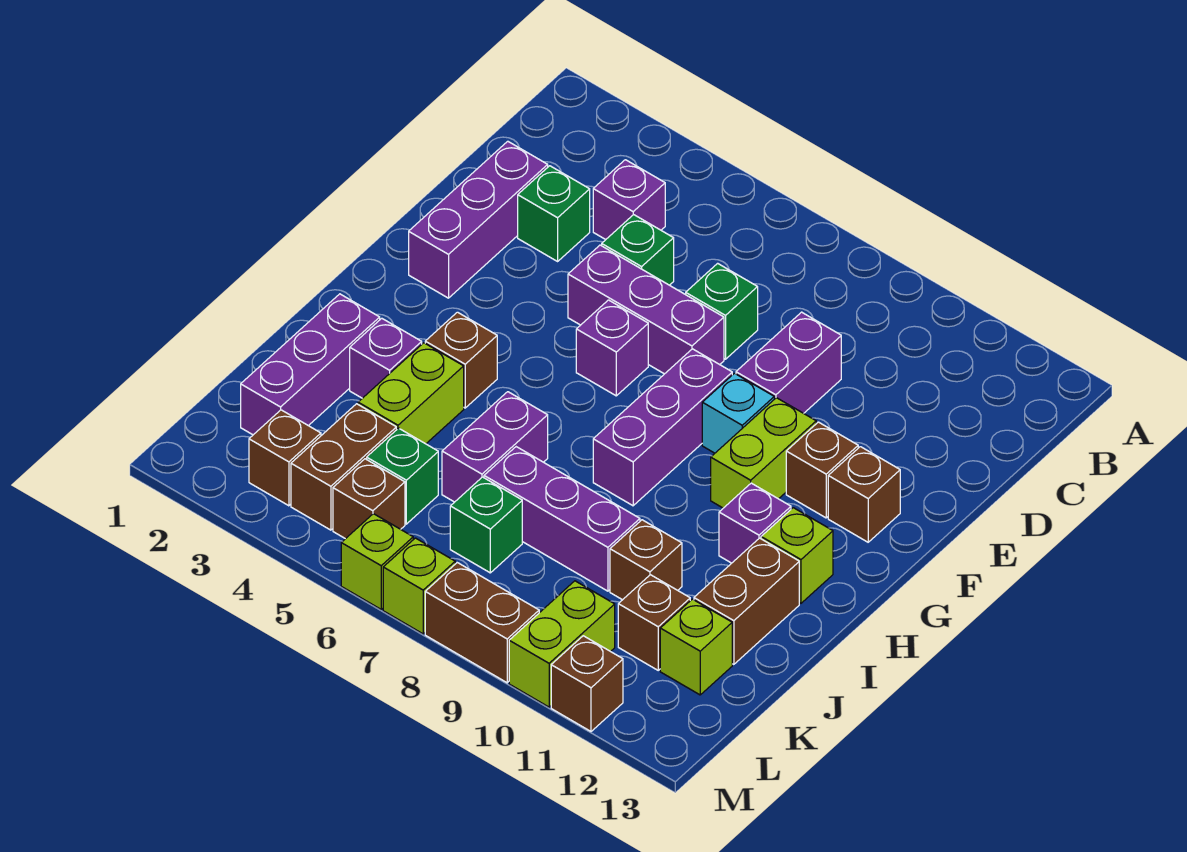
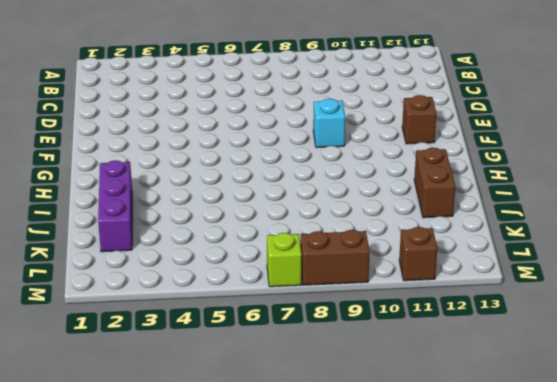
none -> purple 1x1 brick [593,160,665,240]
none -> purple 1x3 brick [409,141,548,298]
none -> green 1x1 brick [518,166,590,261]
none -> green 1x1 brick [602,215,674,285]

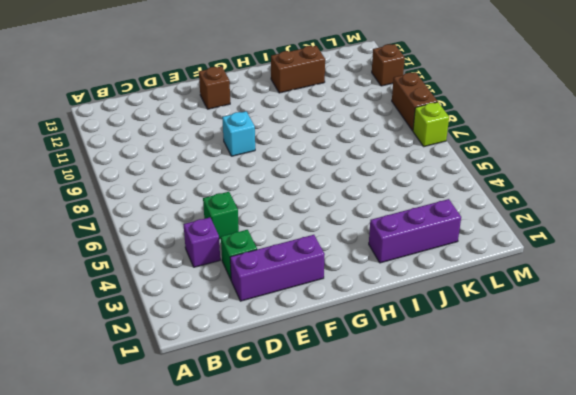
none -> green 1x1 brick [686,263,758,359]
none -> purple 1x2 brick [736,312,841,413]
none -> purple 1x3 brick [568,245,724,374]
none -> purple 1x1 brick [576,300,648,396]

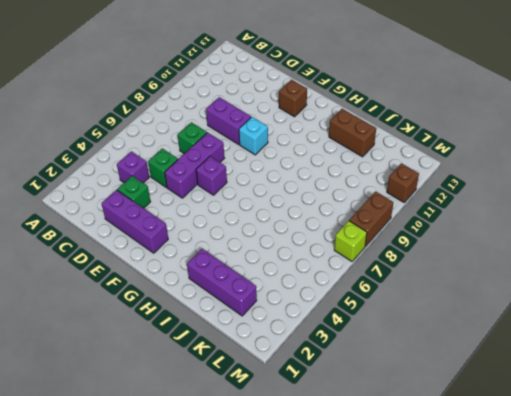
none -> purple 1x3 brick [593,349,732,506]
none -> lime 1x2 brick [711,398,816,508]
none -> brown 1x1 brick [786,422,858,518]
none -> brown 1x1 brick [425,312,497,408]

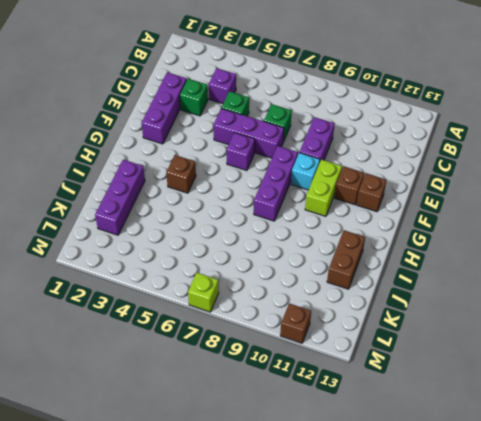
none -> purple 1x1 brick [719,483,791,563]
none -> lime 1x1 brick [761,508,833,603]
none -> purple 1x1 brick [350,318,422,398]
none -> lime 1x2 brick [358,343,464,444]

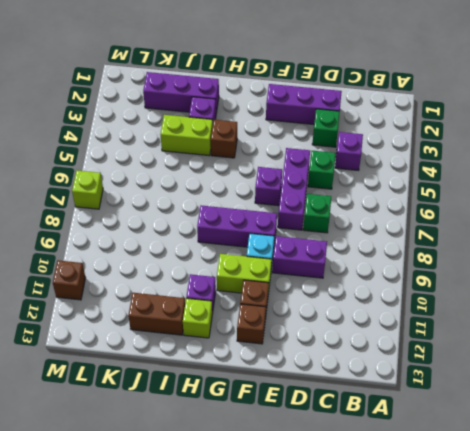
none -> purple 1x2 brick [442,392,548,502]
none -> purple 1x3 brick [484,447,640,591]
none -> brown 1x1 brick [610,520,682,600]
none -> brown 1x2 brick [291,404,396,530]

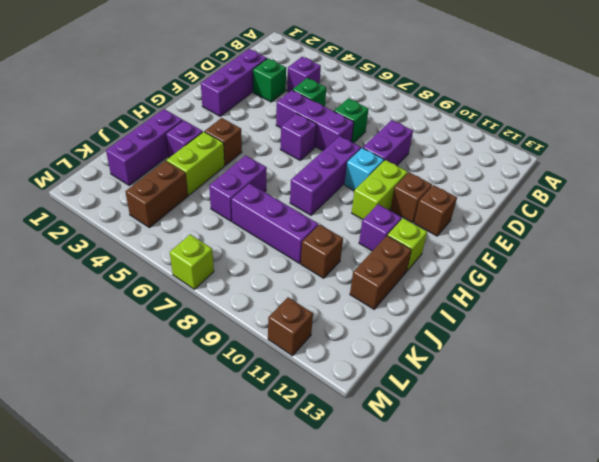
none -> green 1x1 brick [367,428,438,524]
none -> green 1x1 brick [450,477,522,573]
none -> brown 1x1 brick [618,575,690,670]
none -> lime 1x1 brick [660,599,732,695]

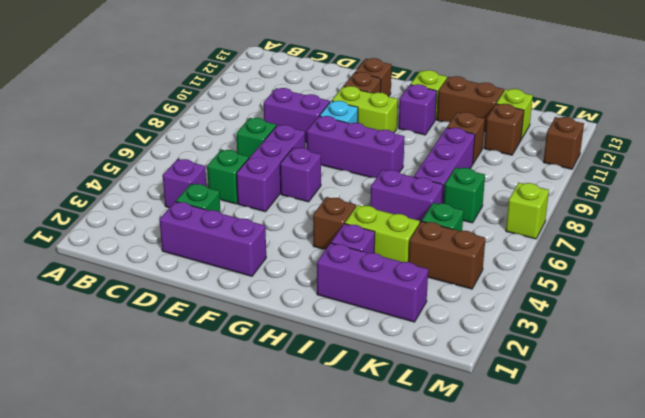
none -> brown 1x1 brick [249,410,321,506]
none -> brown 1x1 brick [333,459,405,539]
none -> lime 1x2 brick [509,581,615,707]
none -> lime 1x1 brick [341,514,413,609]

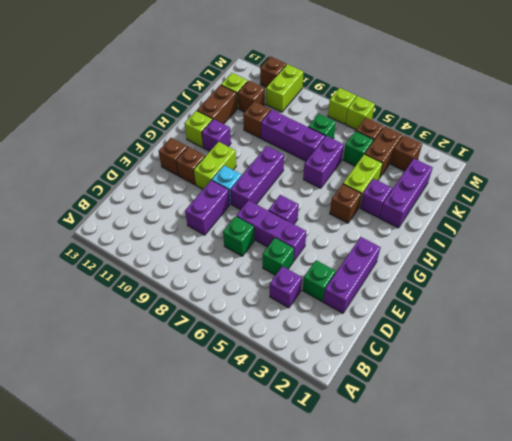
none -> brown 1x2 brick [425,563,539,683]

